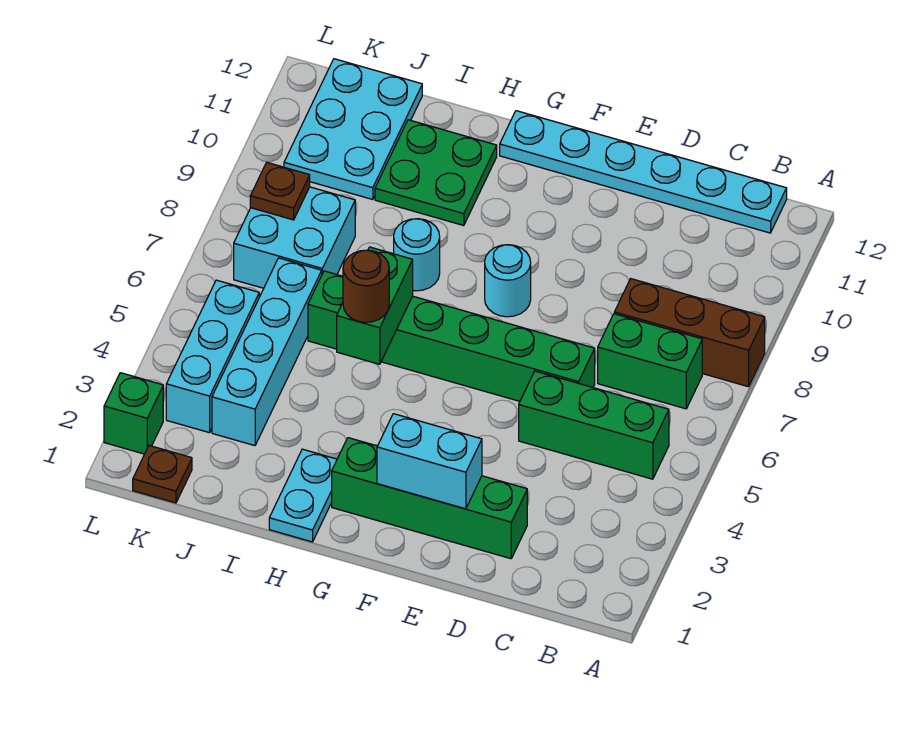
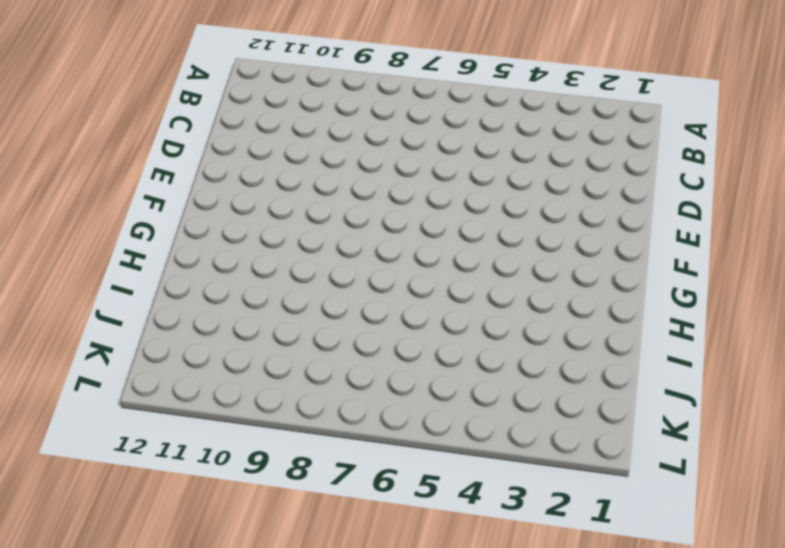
none -> brown 1x3 brick [614,279,765,387]
none -> green 1x3 brick [519,371,669,479]
none -> green 1x2 brick [598,314,702,409]

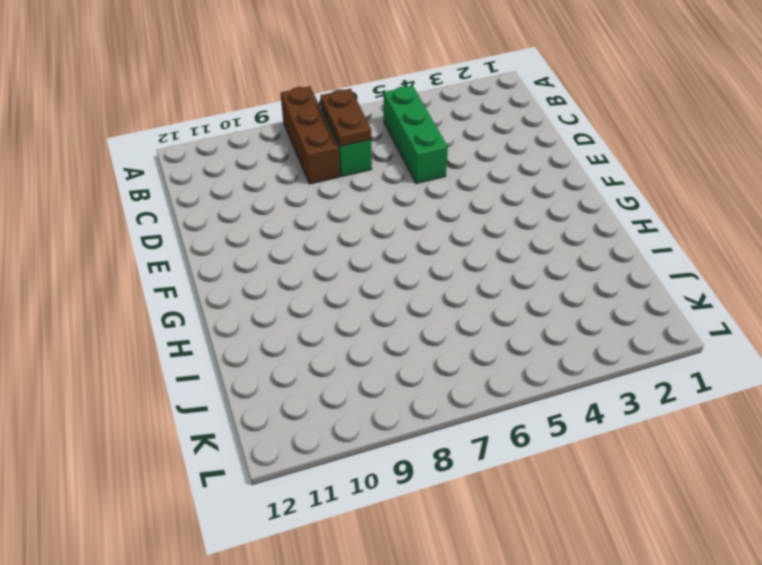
brown 1x2 plate [320,89,371,146] -> none
none -> cyan 1x6 plate [500,111,787,233]
none -> green 1x4 brick [332,438,527,559]
none -> green 1x6 brick [308,271,595,401]

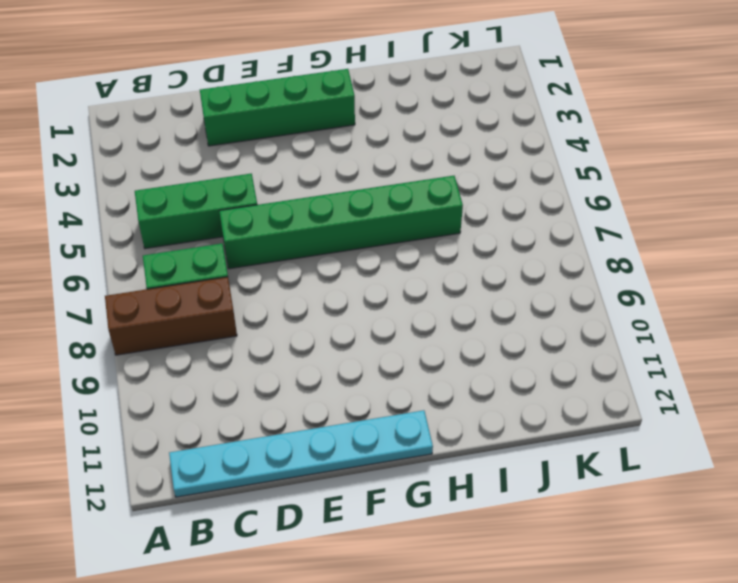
none -> cyan 1x1 round brick [485,245,531,317]
none -> cyan 1x2 plate [269,449,337,542]
none -> cyan 1x1 round brick [394,219,440,291]

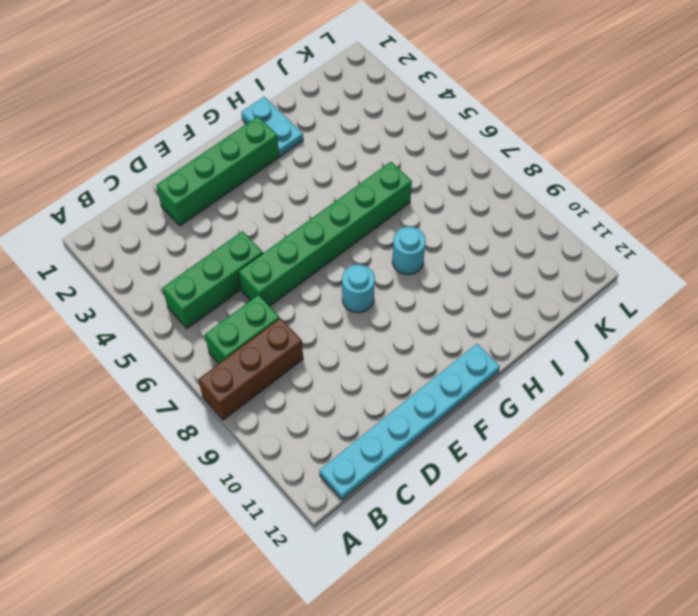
none -> green 2x2 plate [375,120,497,226]
none -> cyan 1x4 brick [212,258,322,446]
none -> cyan 2x2 brick [234,187,355,288]

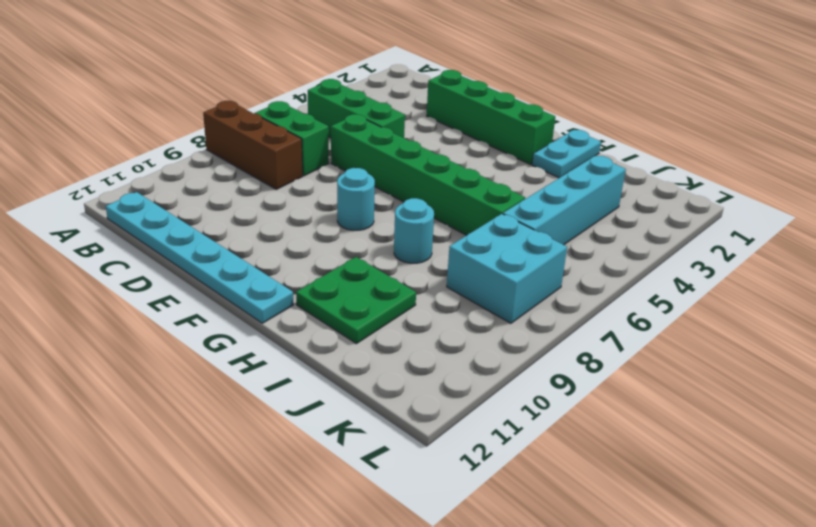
none -> cyan 2x3 plate [284,59,422,200]
none -> brown 1x1 plate [133,446,192,503]
none -> cyan 1x3 brick [166,280,259,433]

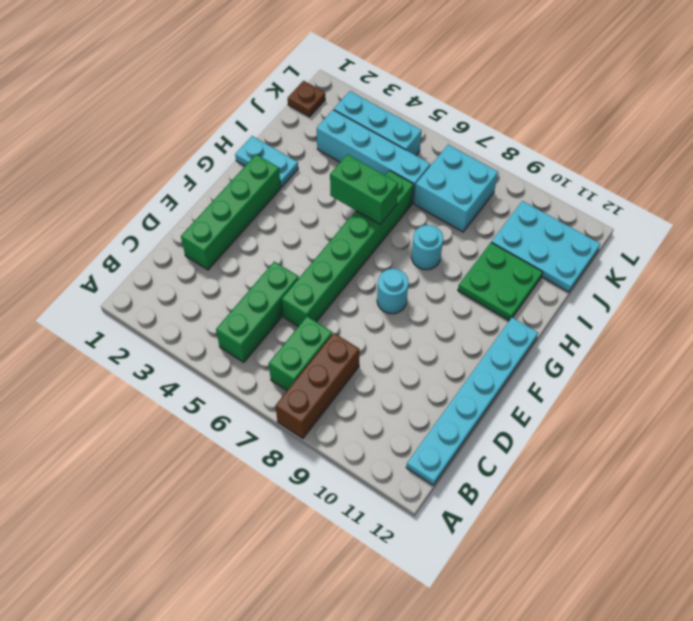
none -> green 1x1 brick [104,373,163,454]
none -> cyan 1x2 brick [377,414,482,509]
none -> brown 1x1 plate [250,163,310,220]

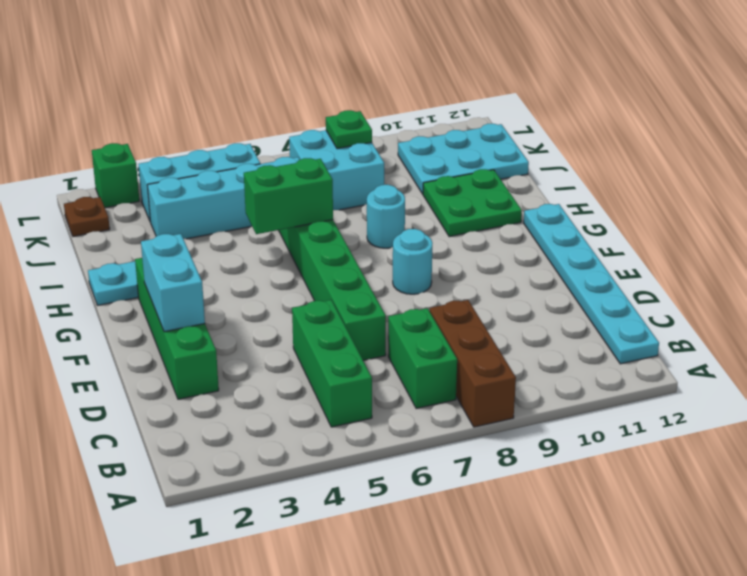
green 1x1 plate [326,110,372,149] -> brown 1x1 plate [250,163,310,220]
none -> brown 1x1 round brick [343,250,389,322]

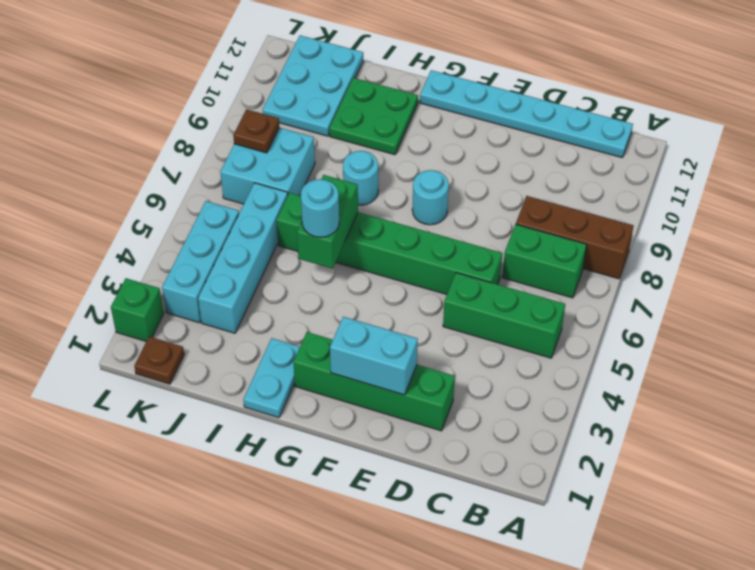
cyan 1x1 round brick [301,179,339,237] -> brown 1x1 round brick [343,250,389,322]

